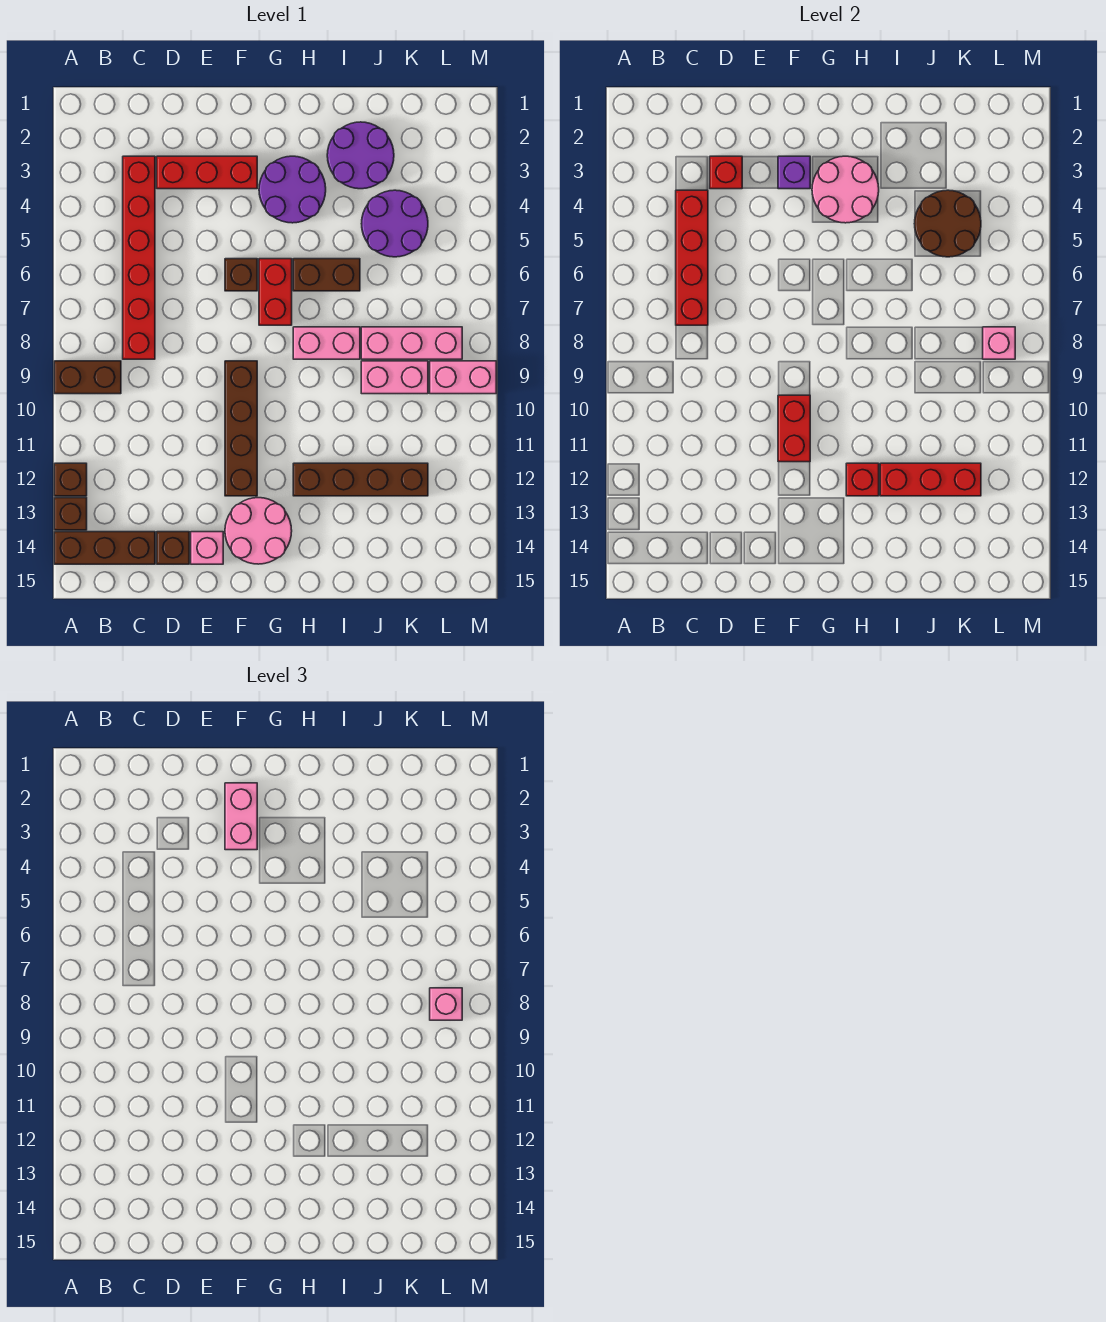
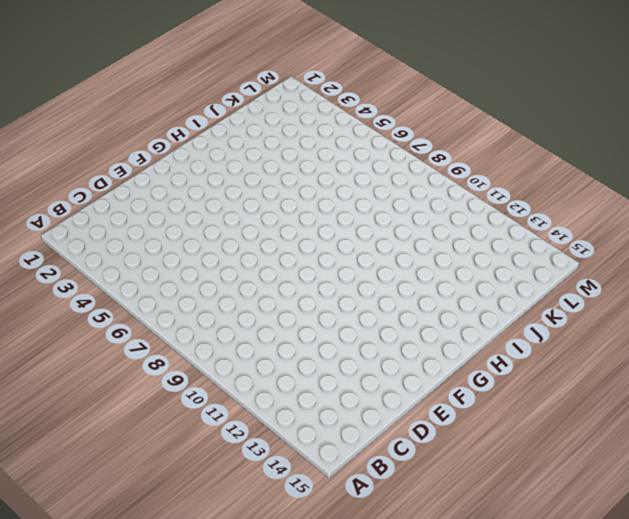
none -> brown 1x2 brick [54,361,121,394]
none -> brown 1x1 brick [54,463,87,496]
none -> brown 1x1 brick [54,498,87,530]
none -> brown 1x3 brick [54,532,155,564]

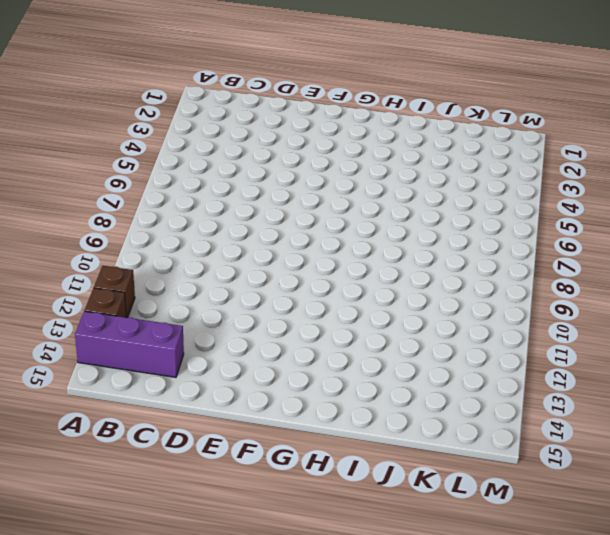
purple 1x3 brick [75,311,184,377] -> brown 1x3 brick [54,532,155,564]
none -> brown 1x2 brick [54,361,121,394]
none -> red 1x6 brick [123,156,155,359]
none -> red 1x3 brick [157,156,257,189]
none -> brown 1x1 brick [157,532,189,564]

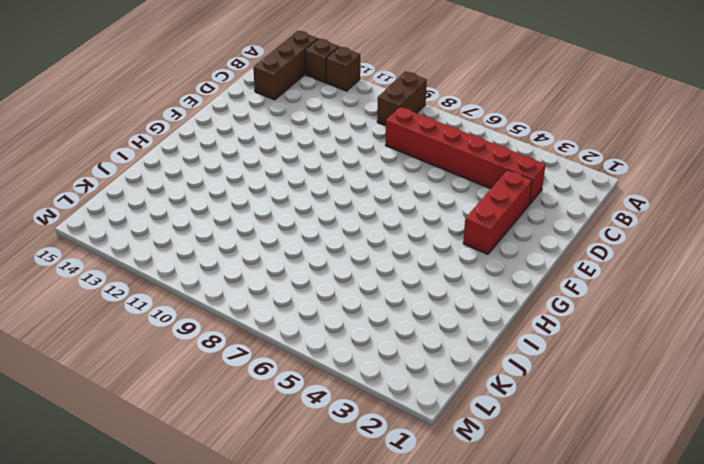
none -> brown 1x1 brick [157,532,189,564]
none -> pink 1x1 brick [191,532,223,564]
none -> brown 1x1 brick [225,259,257,291]
none -> brown 1x4 brick [225,361,257,496]

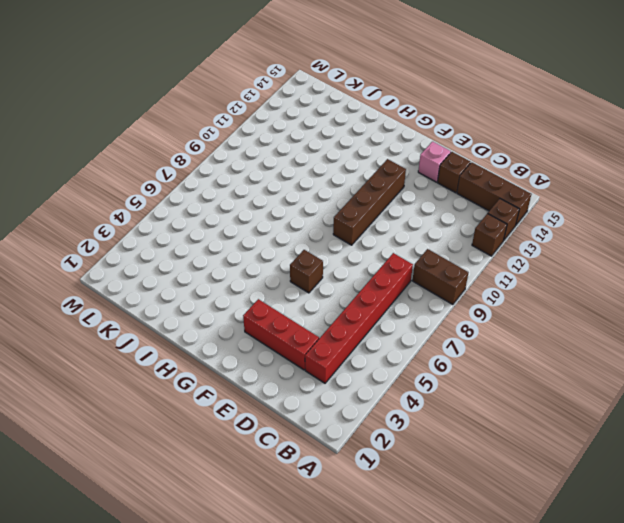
none -> pink 2x2 round brick [225,498,292,564]
none -> purple 2x2 round brick [259,156,326,223]
none -> red 1x2 brick [259,259,292,325]
none -> brown 1x2 brick [293,259,360,291]

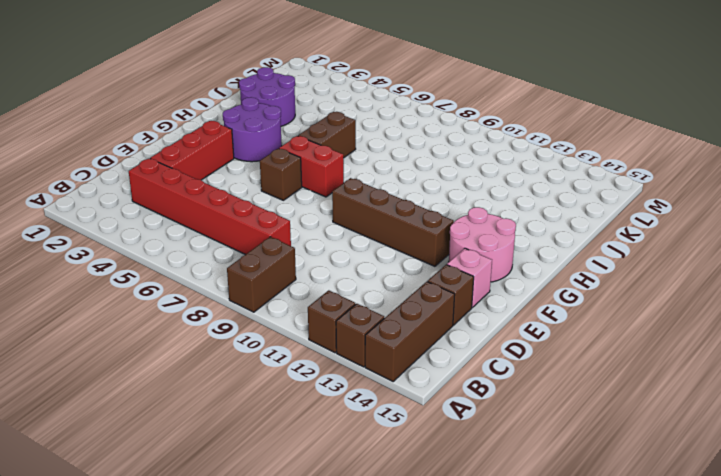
none -> pink 1x2 brick [293,327,360,359]
none -> brown 1x4 brick [293,463,428,496]
none -> purple 2x2 round brick [361,190,428,257]
none -> pink 1x3 brick [361,327,462,359]

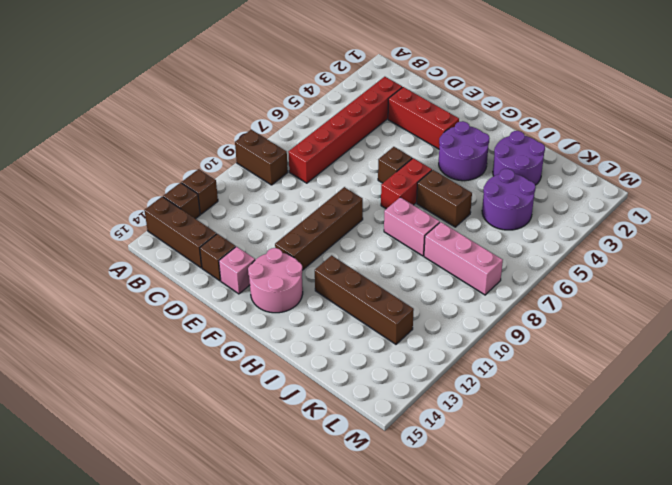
none -> pink 1x2 brick [361,361,428,394]
none -> pink 1x2 brick [430,361,496,394]
none -> red 1x4 brick [676,190,708,325]
none -> red 1x1 brick [710,156,742,189]

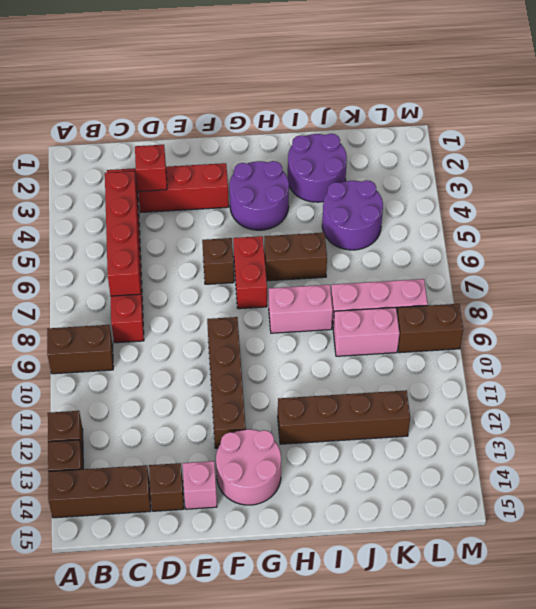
brown 1x2 brick [397,304,463,353] -> pink 1x2 brick [430,361,496,394]
none -> purple 1x1 brick [778,156,810,189]
none -> red 1x2 brick [778,395,810,462]
none -> pink 2x2 round brick [812,156,879,223]
none -> red 1x1 brick [846,463,879,496]

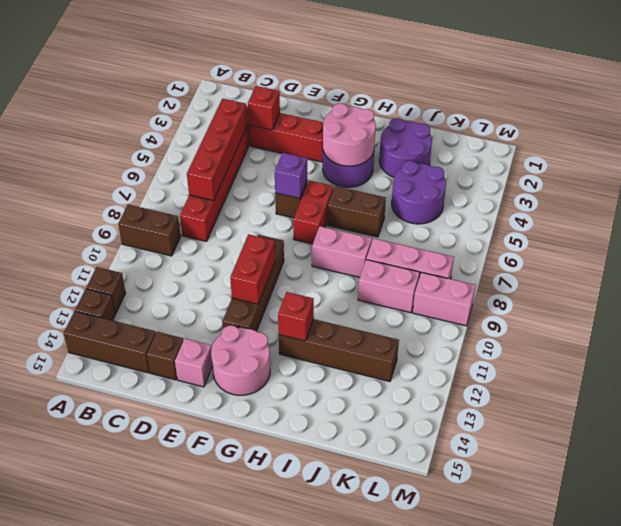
purple 1x1 brick [275,153,307,198] -> purple 1x1 brick moved to [778,156,810,189]
none -> red 1x3 brick [880,463,981,496]
none -> brown 2x2 round brick [914,190,981,257]
none -> pink 1x1 brick [983,327,1015,359]
none -> pink 1x2 brick [225,783,257,850]

